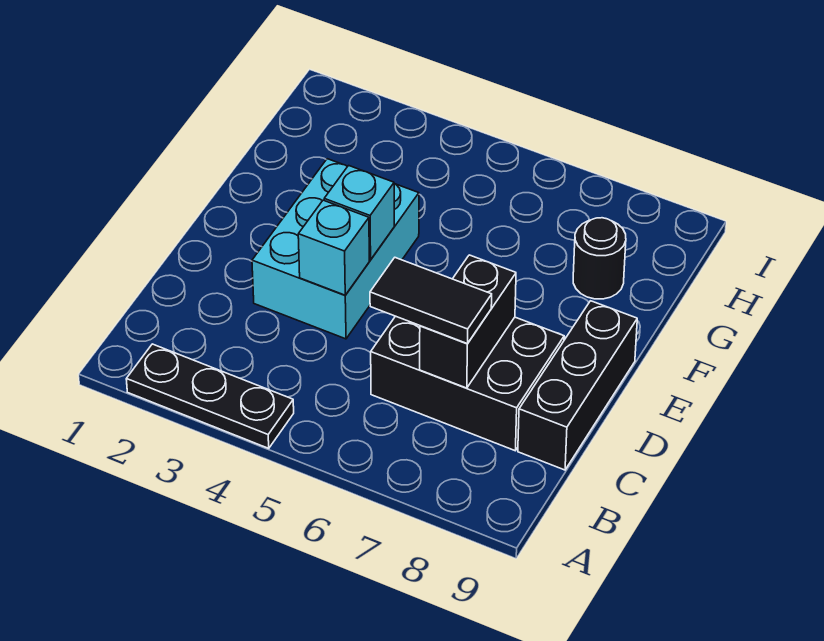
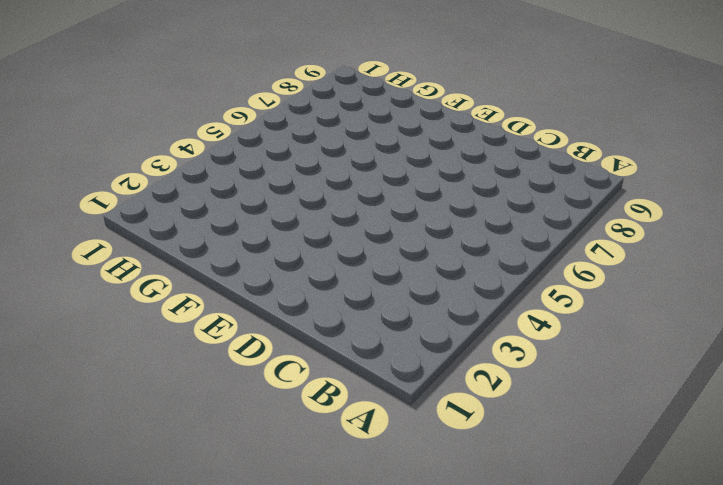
none -> black 1x3 plate [126,344,294,448]
none -> black 2x3 brick [371,316,564,451]

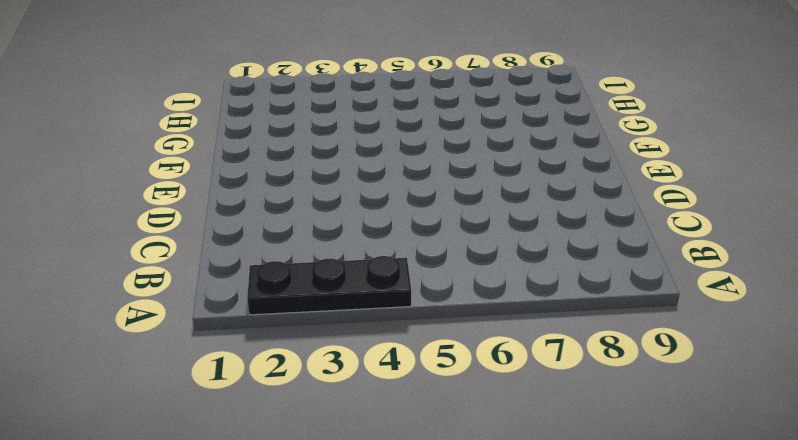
none -> black 2x3 brick [371,316,564,451]
none -> black 1x3 brick [518,301,637,470]

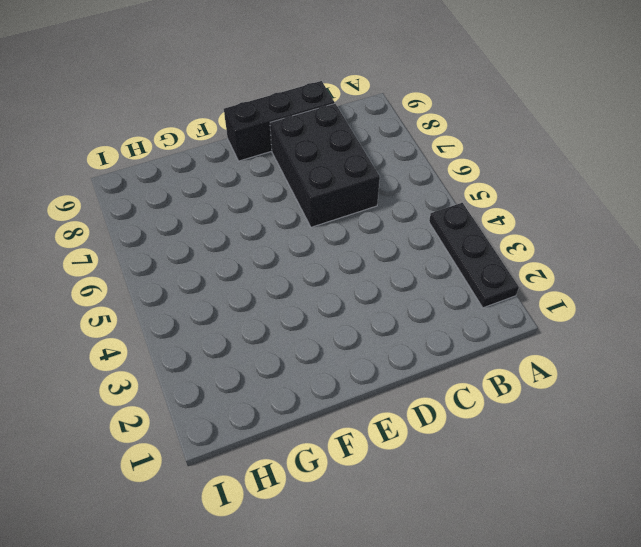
none -> cyan 2x3 brick [252,159,419,339]
none -> black 1x1 round brick [573,218,626,299]

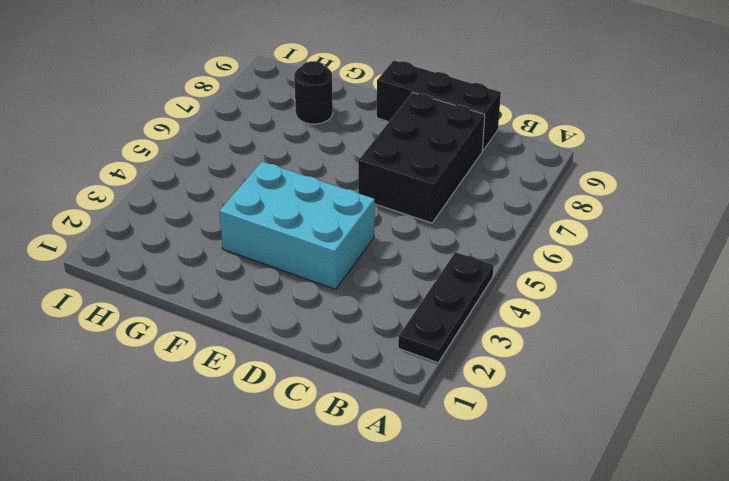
none -> black 1x2 brick [420,255,516,388]
none -> cyan 1x1 brick [298,200,369,295]

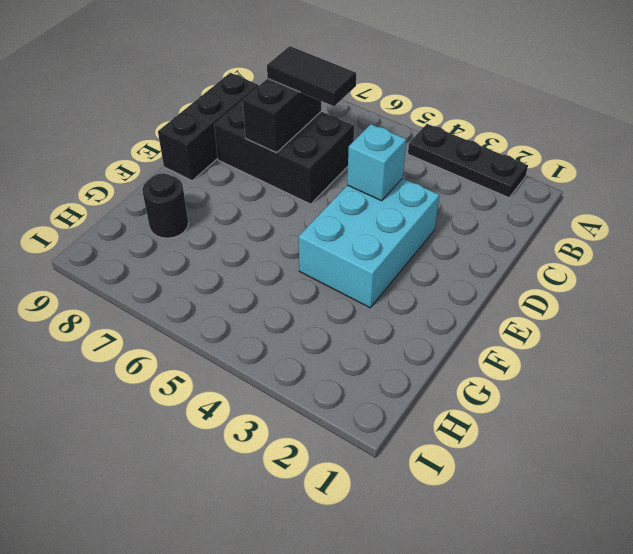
none -> cyan 1x1 brick [324,166,394,260]

